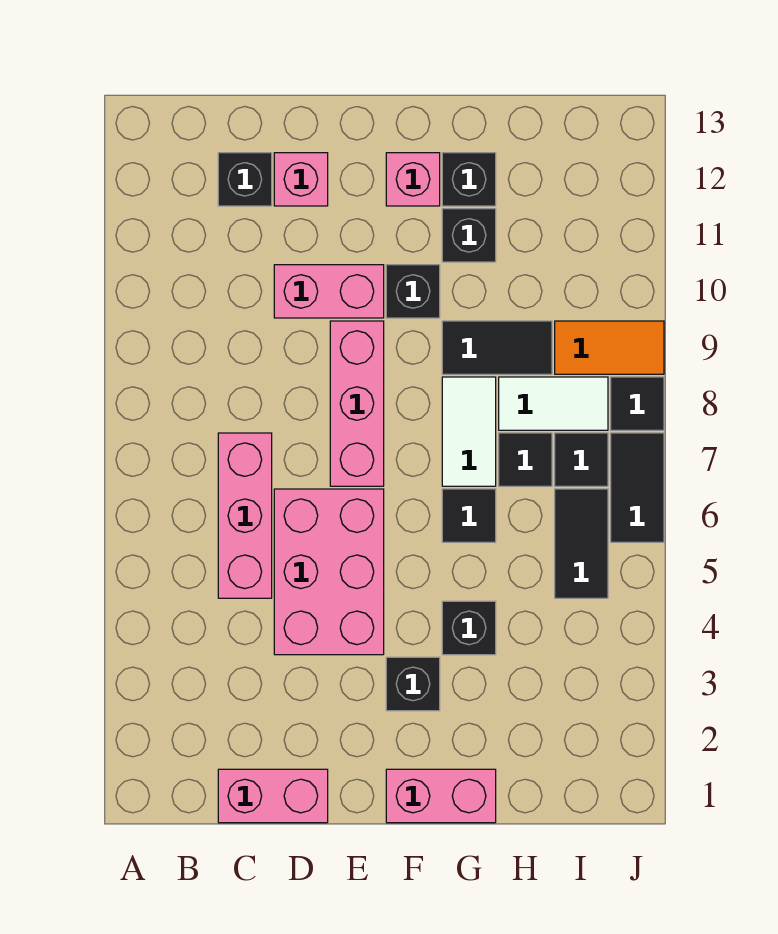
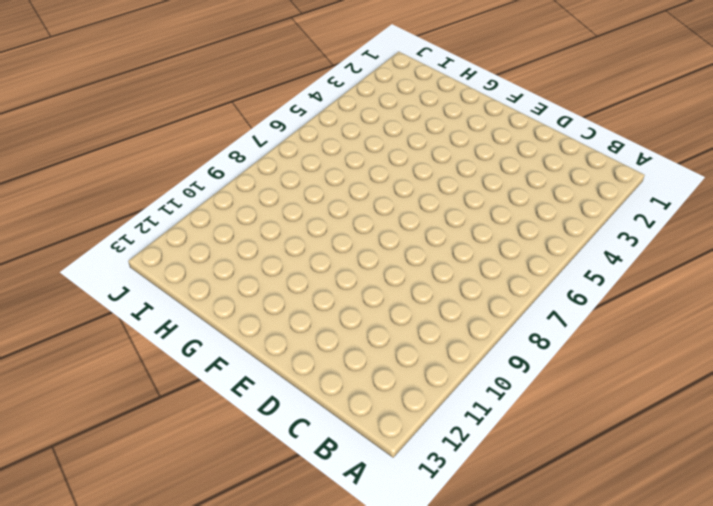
none -> pink 1x2 brick [218,769,328,823]
none -> pink 1x3 brick [218,433,272,598]
none -> black 1x1 brick [218,153,272,206]

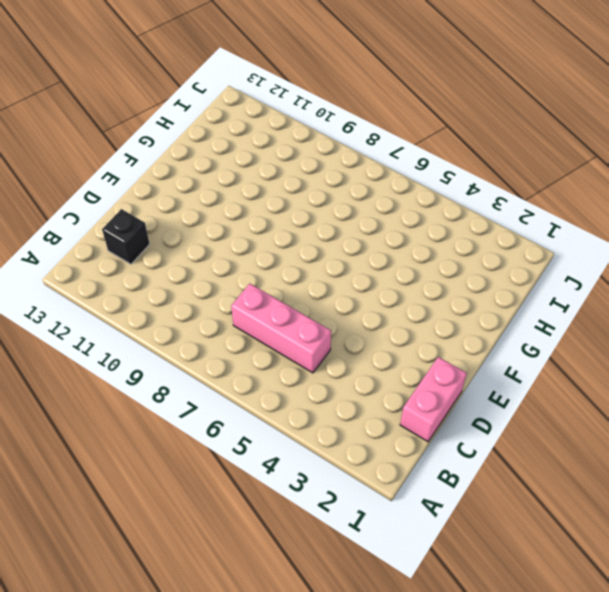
none -> pink 2x3 brick [274,489,384,655]
none -> pink 1x2 brick [274,265,384,318]
none -> pink 1x1 brick [274,153,328,206]

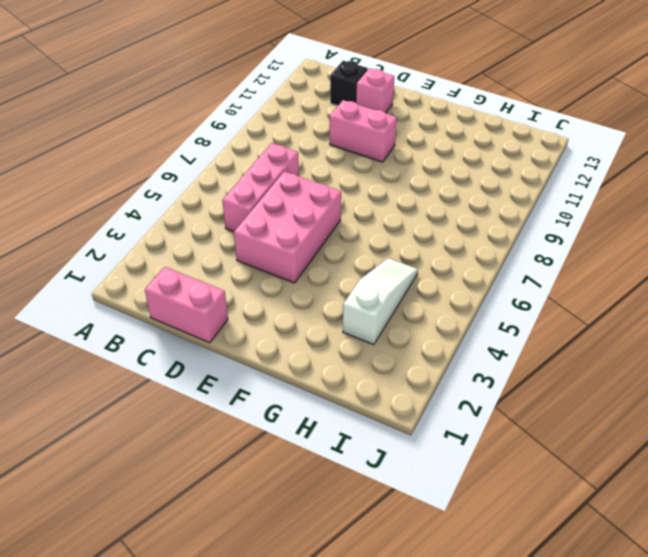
white 1x3 slope [343,258,418,345] -> none
none -> pink 1x3 brick [330,321,384,486]
none -> pink 1x2 brick [386,769,496,823]
none -> black 1x1 brick [386,657,440,711]

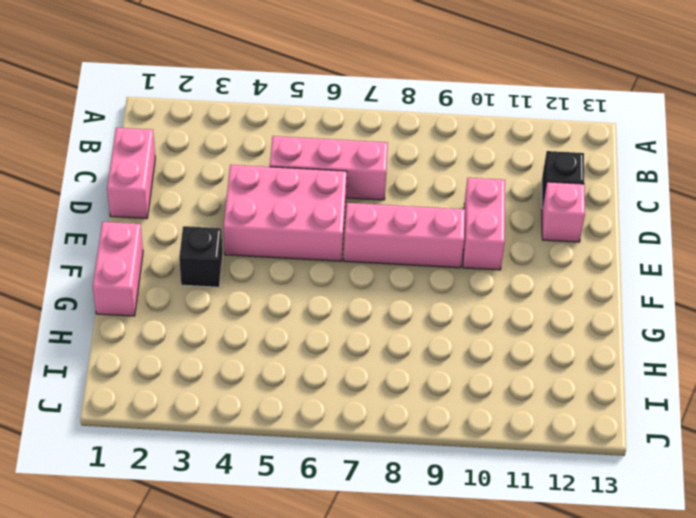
none -> black 1x1 brick [386,265,440,318]
none -> pink 1x1 brick [386,153,440,206]
none -> black 1x1 brick [442,601,496,655]

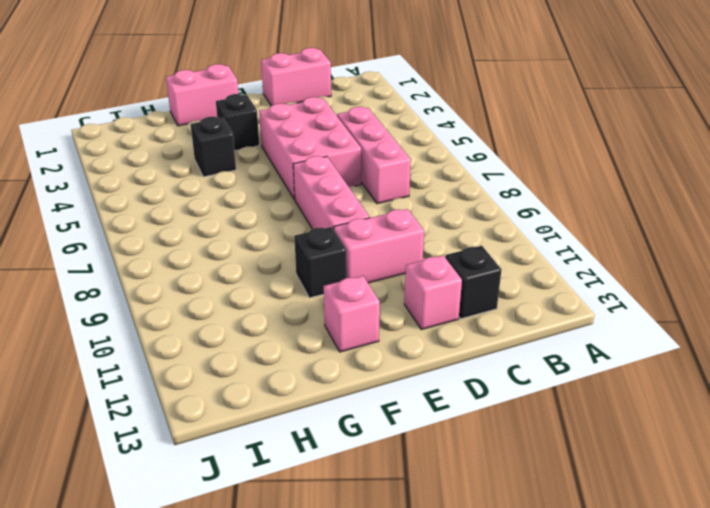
none -> black 1x1 tile [442,489,496,542]
none -> white 1x2 tile [442,377,496,486]
none -> black 1x2 tile [442,321,552,374]

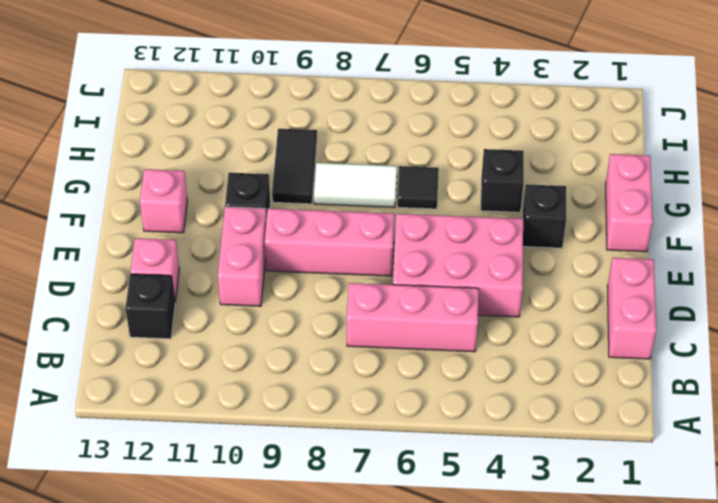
none -> black 1x1 brick [442,209,496,262]
none -> black 1x1 brick [442,153,496,206]
none -> black 1x1 tile [499,433,552,486]

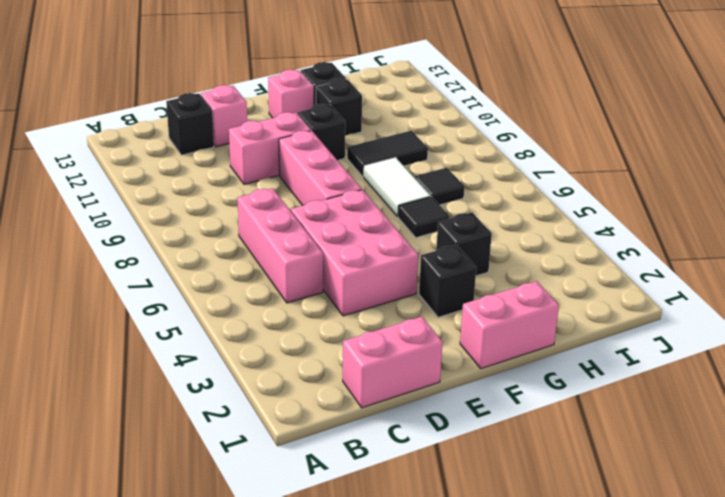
none -> white 1x2 tile [499,377,608,430]
none -> black 1x2 tile [555,489,608,598]
none -> black 1x1 tile [555,433,608,486]

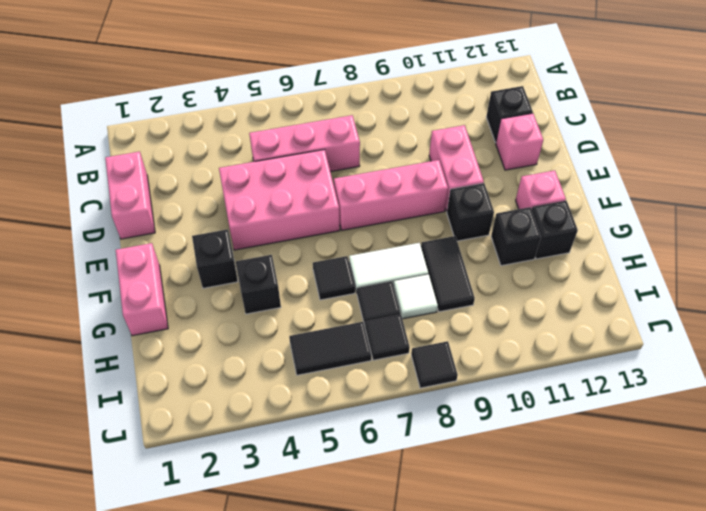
white 1x1 tile [394,274,438,319] -> white 1x2 tile [499,377,608,430]
none -> orange 1x2 tile [555,321,664,374]
none -> black 1x2 tile [611,433,664,542]

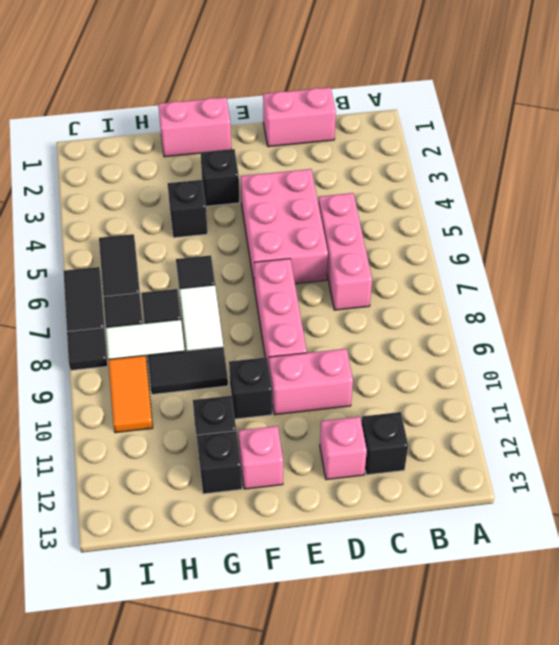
orange 1x2 tile [108,355,153,433] -> orange 1x2 tile turned to [555,321,664,374]

